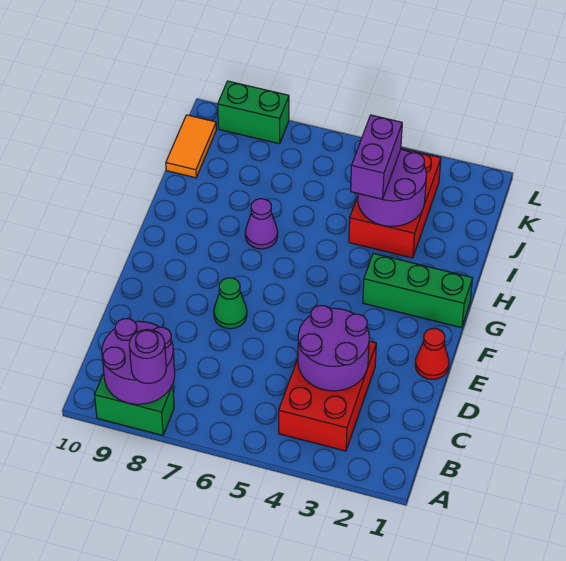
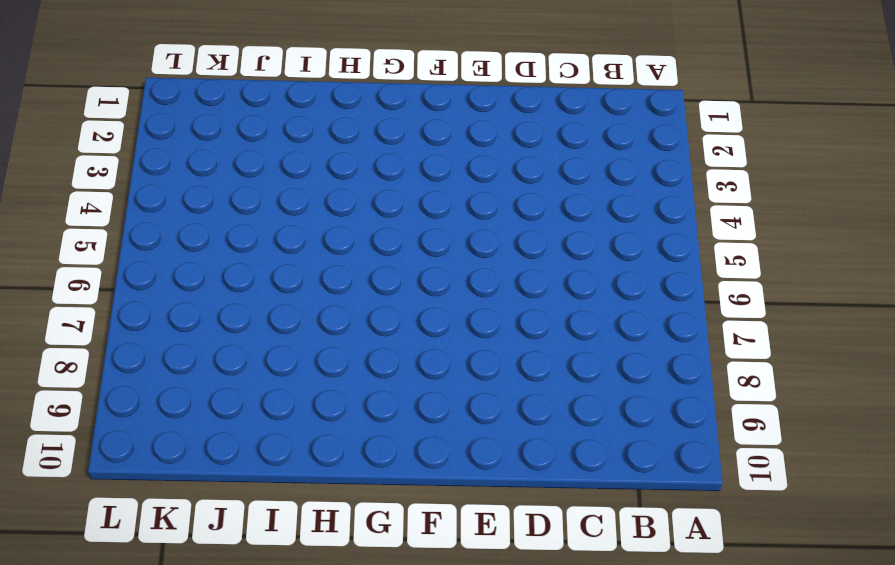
none -> green 1x2 brick [95,373,174,435]
none -> red 2x3 brick [279,341,376,451]
none -> red 1x1 cone [415,329,449,379]

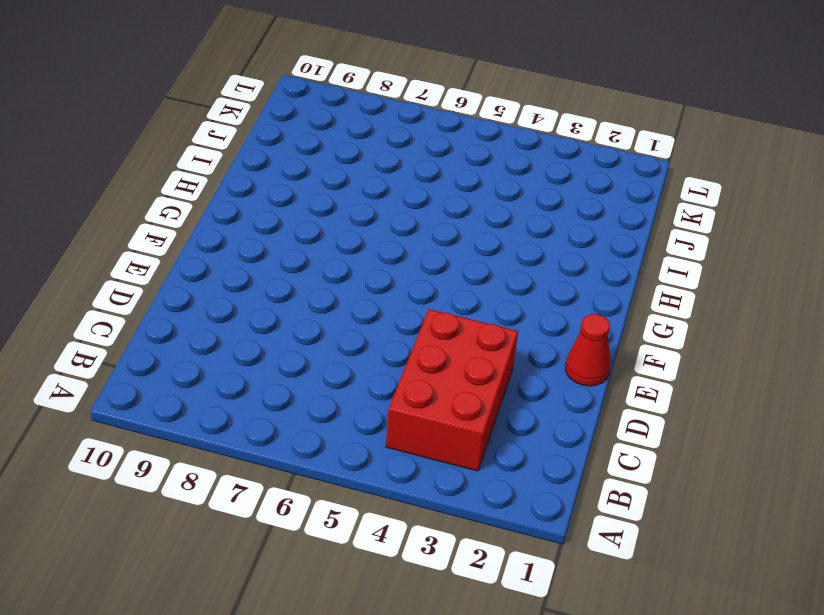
none -> green 1x2 brick [95,373,174,435]
none -> green 1x1 cone [214,278,247,329]
none -> green 1x3 brick [363,253,473,328]

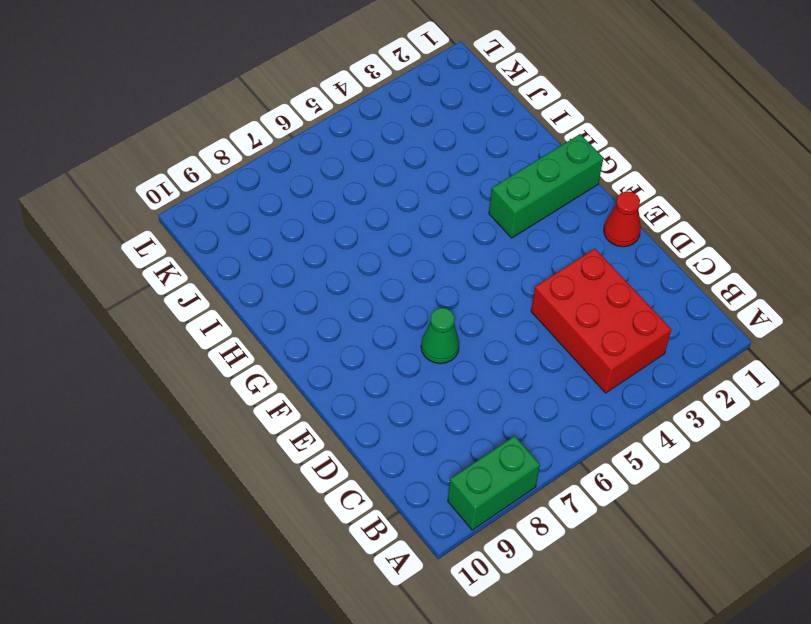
none -> purple 1x1 cone [245,199,278,249]
none -> red 2x3 brick [349,148,441,258]
none -> orange 1x2 tile [166,115,216,178]

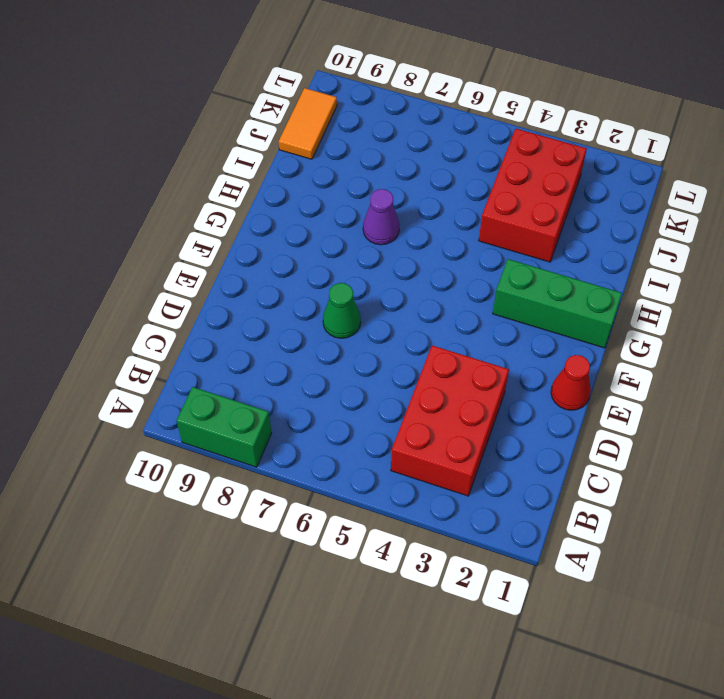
none -> green 1x2 brick [218,81,289,144]
none -> purple 2x2 round brick [102,319,175,404]
none -> purple 2x2 round brick [298,306,369,391]

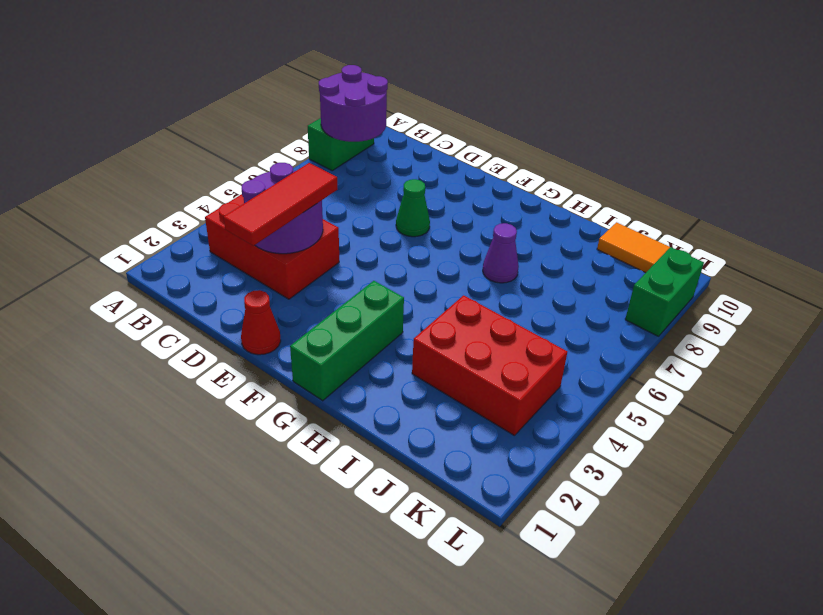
red 1x3 tile [224,163,338,246] -> none
none -> purple 2x2 round brick [358,149,426,226]
none -> purple 1x1 round brick [129,329,166,384]
none -> purple 1x2 brick [351,115,402,199]

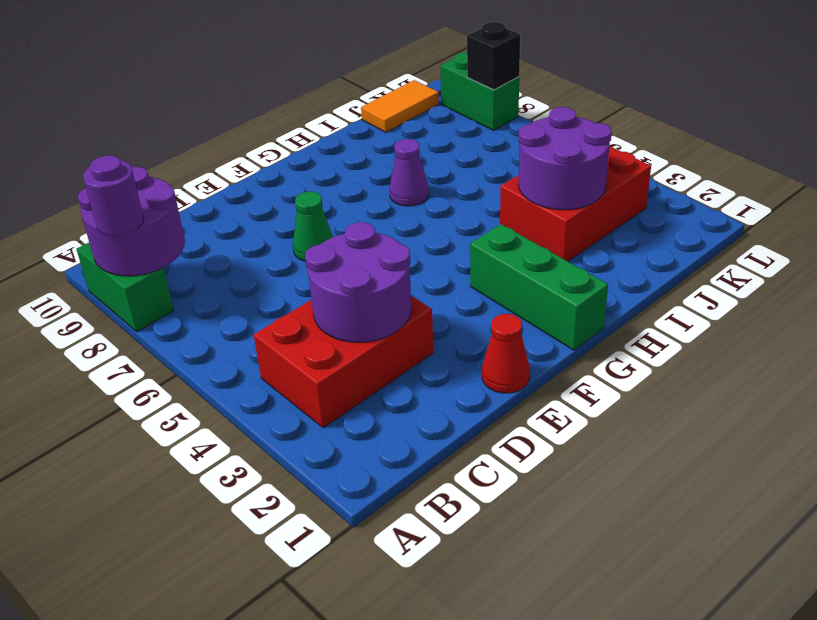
black 1x1 brick [467,22,520,90] -> none
none -> purple 1x2 brick [351,115,402,199]

